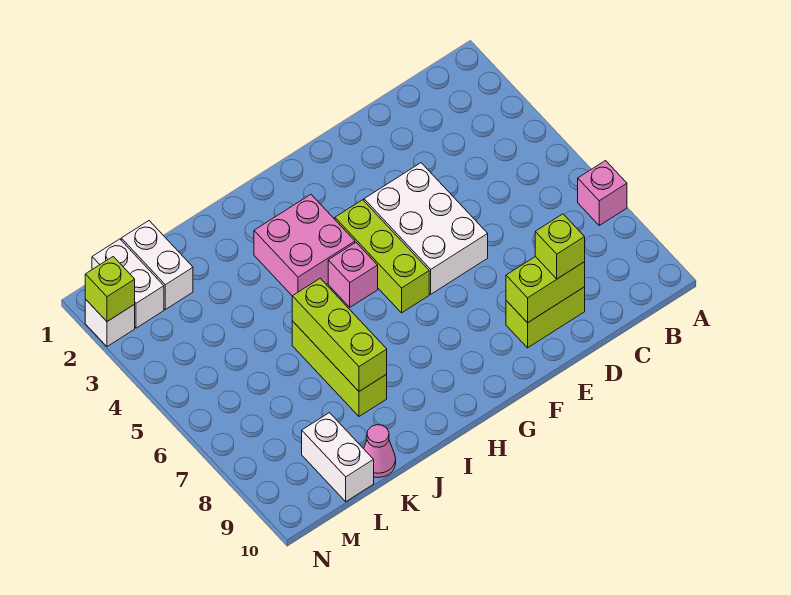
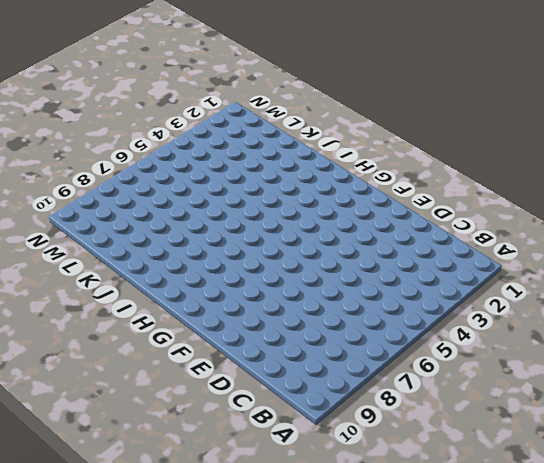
none -> pink 1x1 brick [578,161,627,225]
none -> lime 1x2 brick [506,287,585,348]
none -> white 2x3 brick [364,163,488,294]

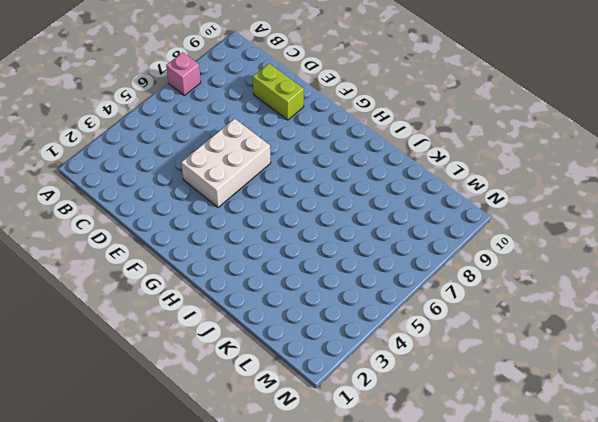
none -> lime 1x3 brick [335,200,429,313]
none -> pink 2x2 brick [254,194,355,296]
none -> pink 1x1 brick [328,243,378,307]

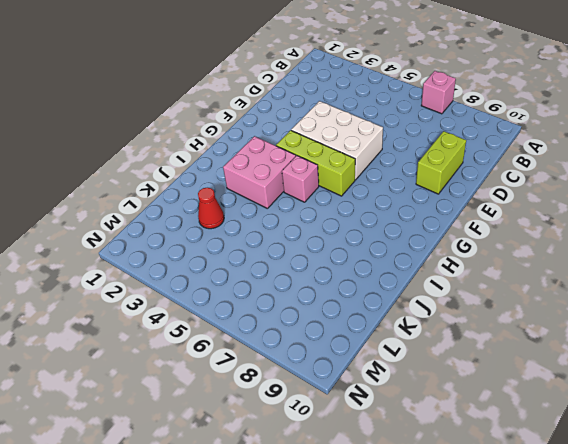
red 1x1 cone [198,188,224,229] -> none
none -> lime 1x3 brick [292,321,387,416]
none -> pink 1x1 cone [364,425,396,478]
none -> white 1x2 brick [121,221,193,309]

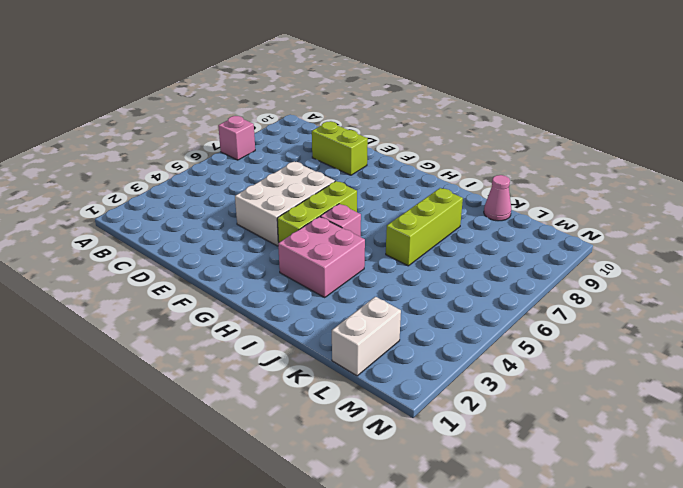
none -> white 1x2 brick [302,413,374,502]
none -> white 1x2 brick [92,239,164,328]
none -> white 1x1 brick [85,299,135,347]

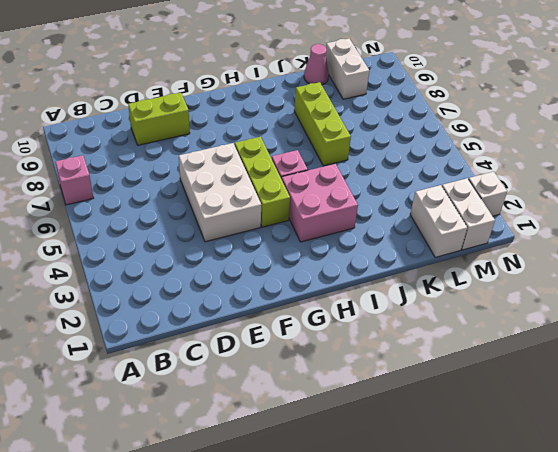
none -> lime 1x2 brick [506,257,585,323]
none -> lime 1x3 brick [292,278,387,391]
none -> lime 1x1 brick [85,257,135,321]

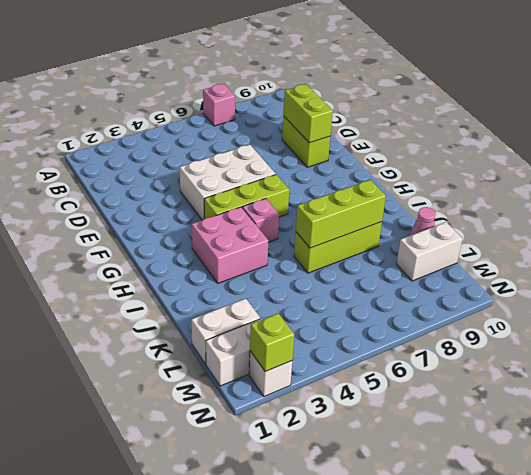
none -> lime 1x1 brick [535,214,585,279]

